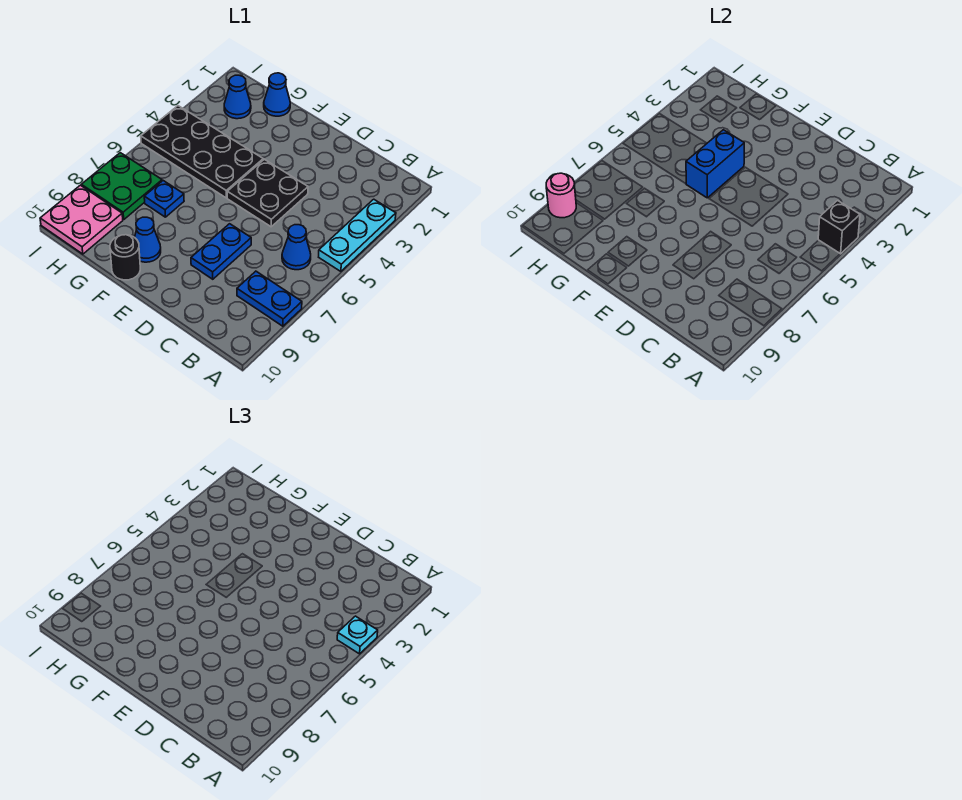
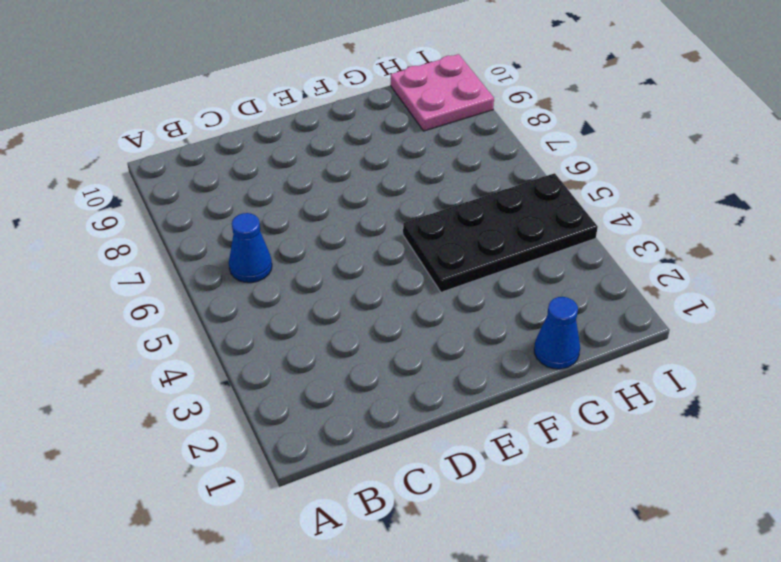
none -> cyan 1x3 plate [319,199,396,271]
none -> blue 1x2 plate [237,271,302,326]
none -> black 2x2 plate [227,159,308,227]

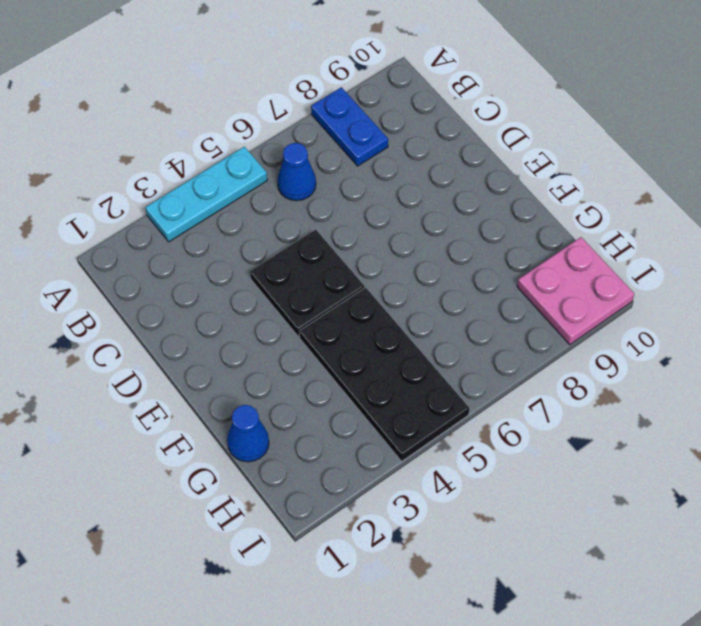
none -> blue 1x2 plate [191,224,251,279]
none -> blue 1x1 cone [135,217,161,262]
none -> black 1x1 round brick [110,235,140,280]

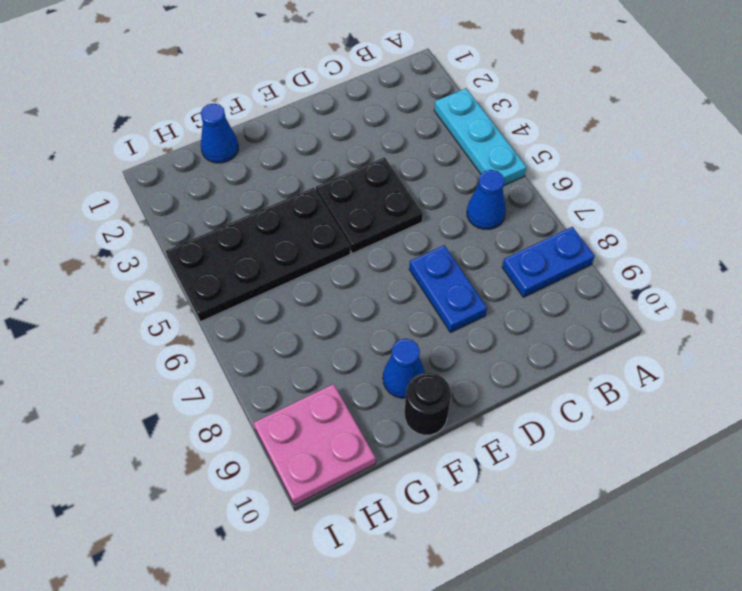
none -> blue 1x1 plate [144,181,184,217]
none -> blue 1x1 cone [224,75,251,119]
none -> green 2x2 plate [81,153,162,219]

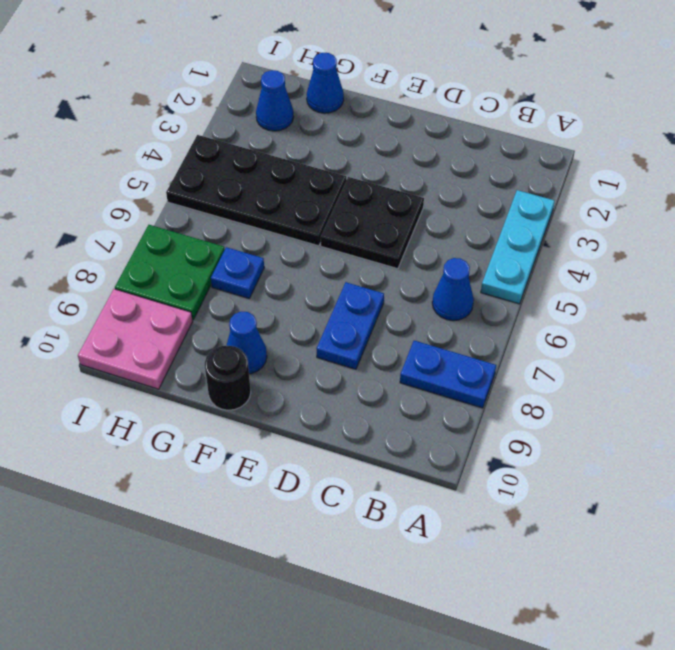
none -> black 1x1 brick [818,201,860,254]
none -> blue 1x2 brick [686,130,744,198]
none -> pink 1x1 round brick [546,173,576,218]

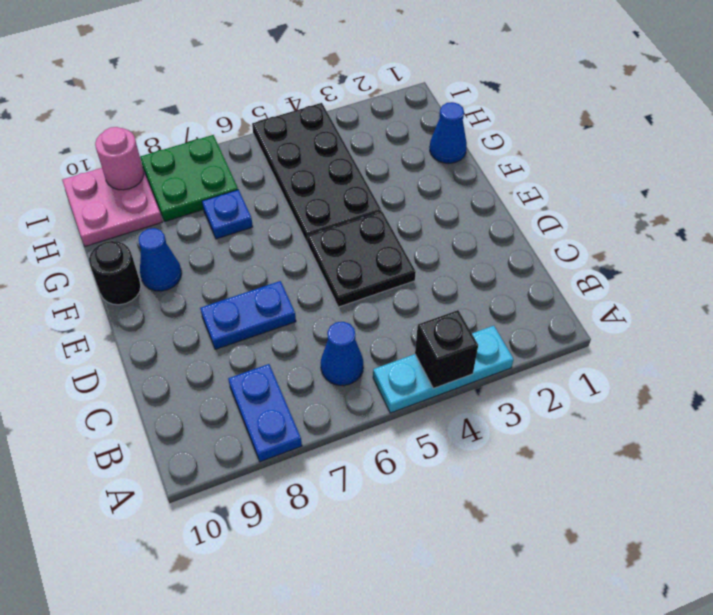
none -> blue 1x1 cone [224,75,251,119]
none -> blue 1x2 brick [686,130,744,198]
none -> cyan 1x1 plate [337,616,378,654]

